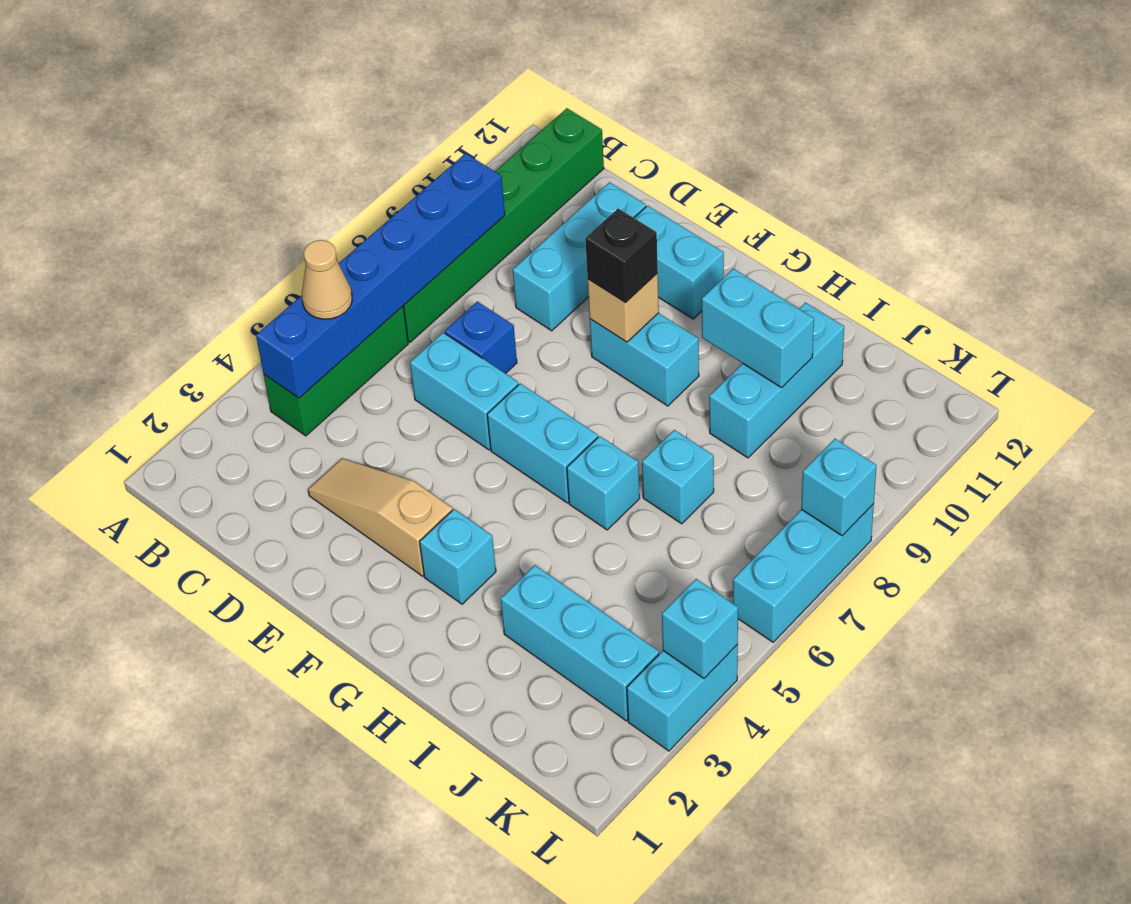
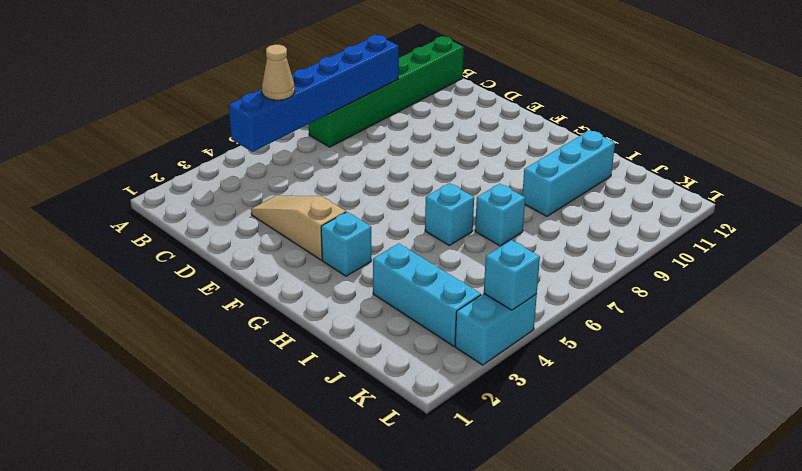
none -> green 1x3 brick [264,306,408,436]
none -> cyan 1x2 brick [410,333,519,450]
none -> blue 1x1 brick [445,301,517,374]

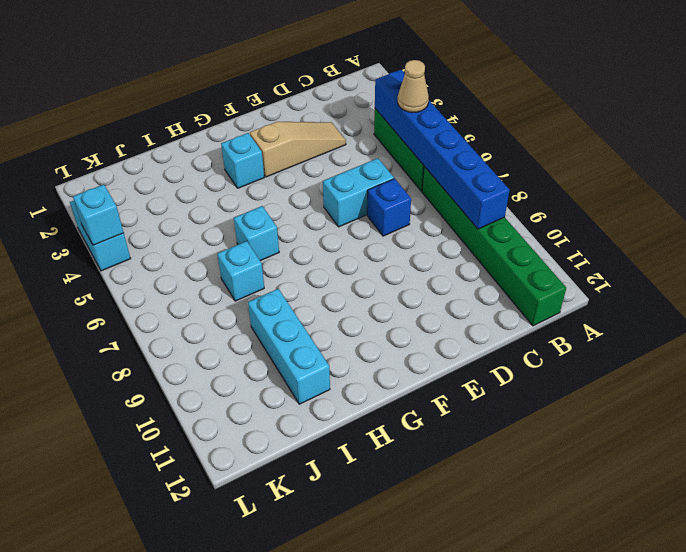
none -> cyan 1x3 brick [513,182,646,331]
none -> cyan 1x2 brick [634,206,724,319]
none -> cyan 1x2 brick [487,384,598,503]

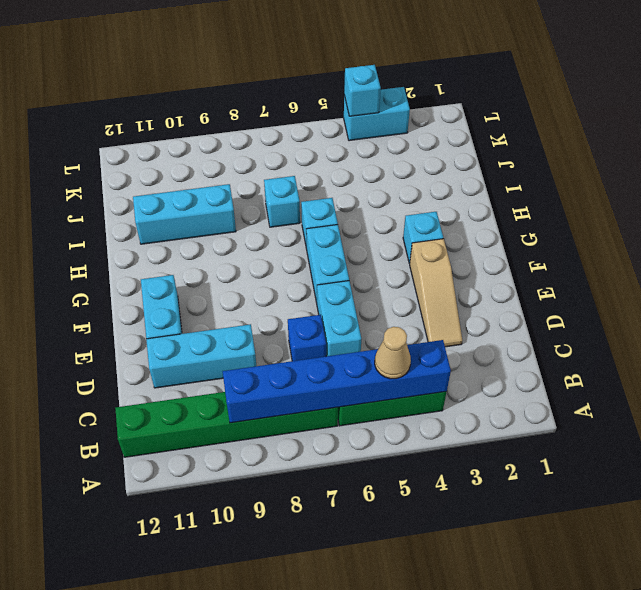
none -> cyan 1x2 brick [590,313,699,406]
none -> cyan 1x3 brick [501,565,659,721]
none -> cyan 1x3 brick [733,504,874,642]

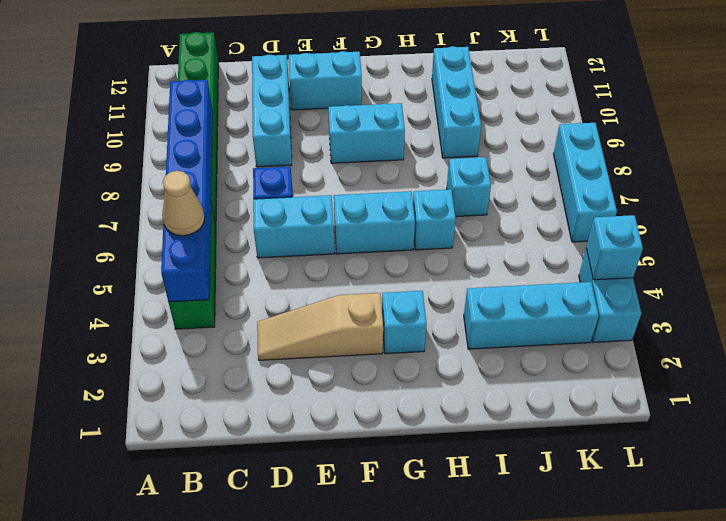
none -> tan 1x1 brick [588,273,659,342]
none -> cyan 1x2 brick [702,269,814,388]
none -> cyan 1x1 brick [801,439,877,536]

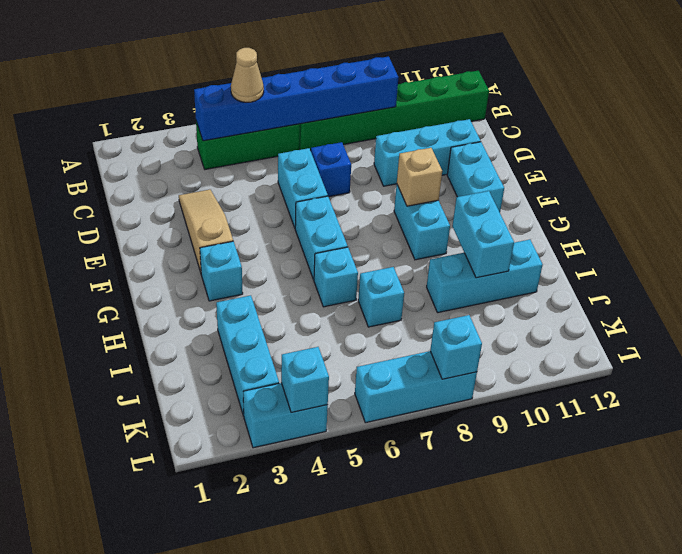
none -> black 1x1 brick [585,208,658,303]

